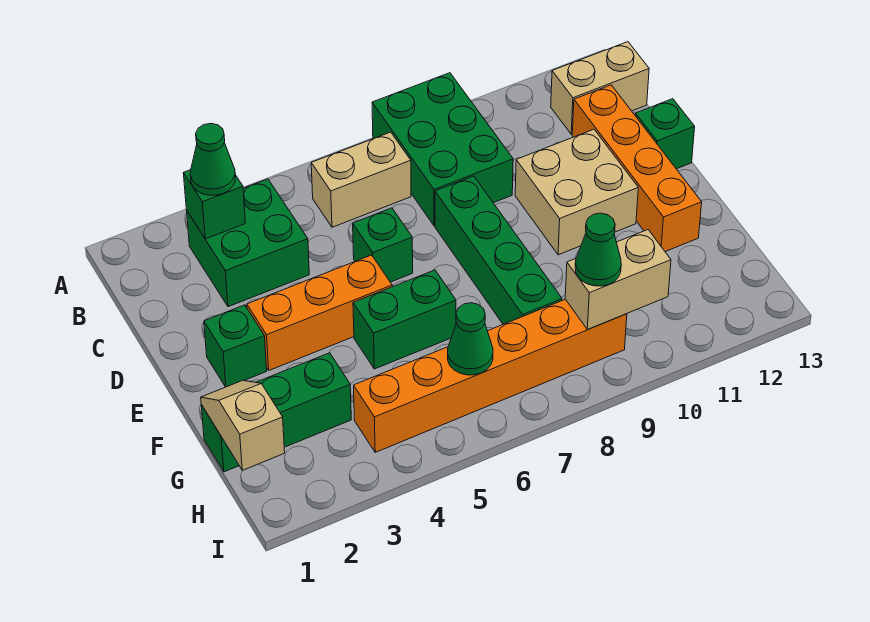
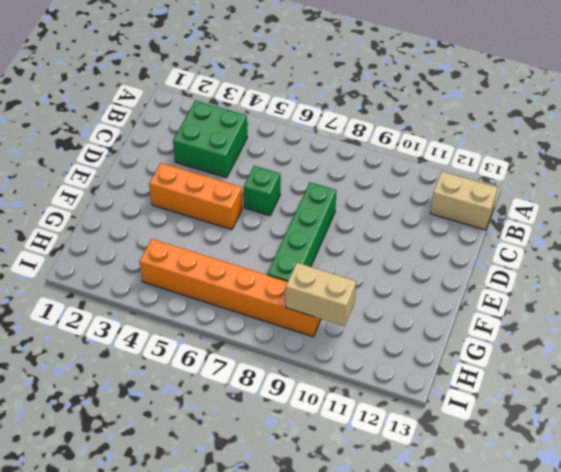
none -> green 2x3 brick [372,73,513,226]
none -> tan 1x2 brick [311,132,411,227]
none -> orange 1x4 brick [572,85,702,252]

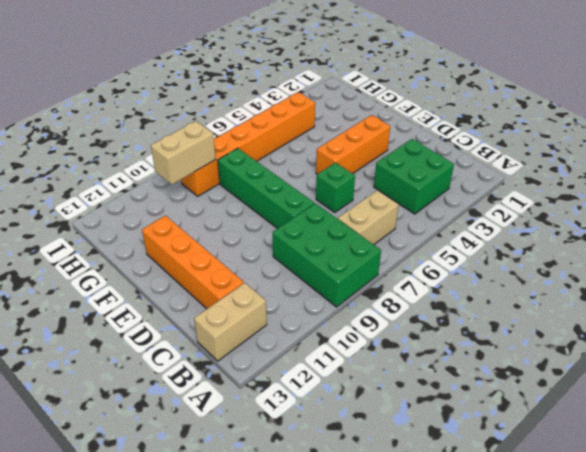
none -> tan 2x2 brick [515,129,638,255]
none -> green 1x1 brick [635,99,695,169]
none -> green 1x1 brick [204,305,267,387]

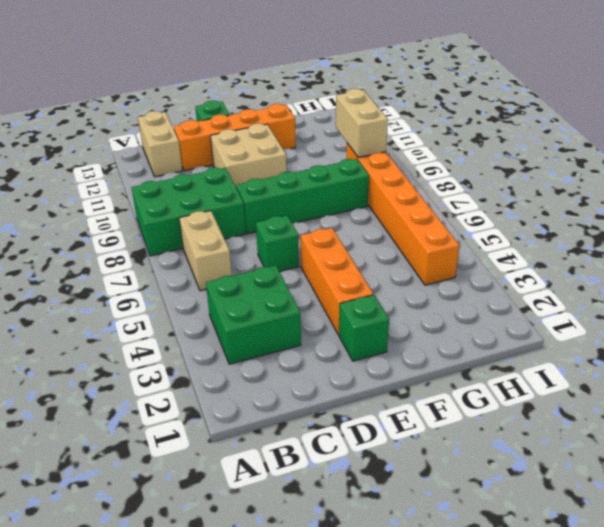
none -> green 1x2 brick [353,270,456,369]
none -> green 1x3 brick [201,353,351,472]
none -> green 1x1 brick [183,170,245,239]

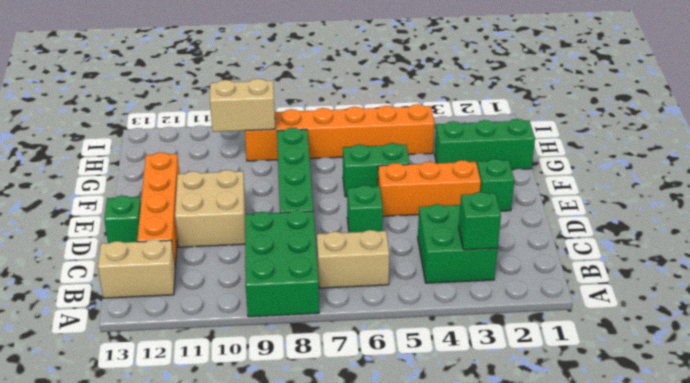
none -> tan 1x2 slope [201,380,285,471]
none -> green 1x1 cone [448,303,493,375]
none -> green 1x1 cone [190,124,235,195]

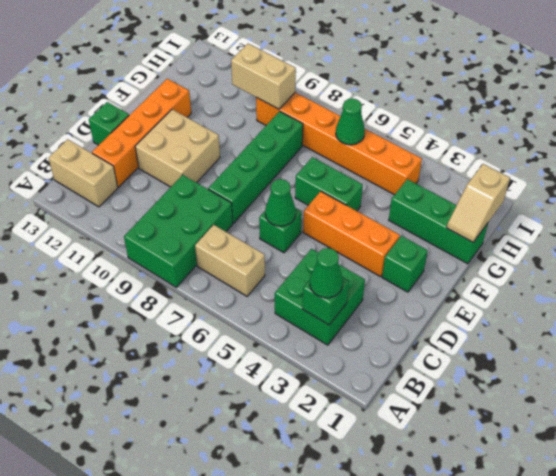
green 1x1 cone [265,179,296,226] -> green 1x1 cone moved to [575,213,621,286]

